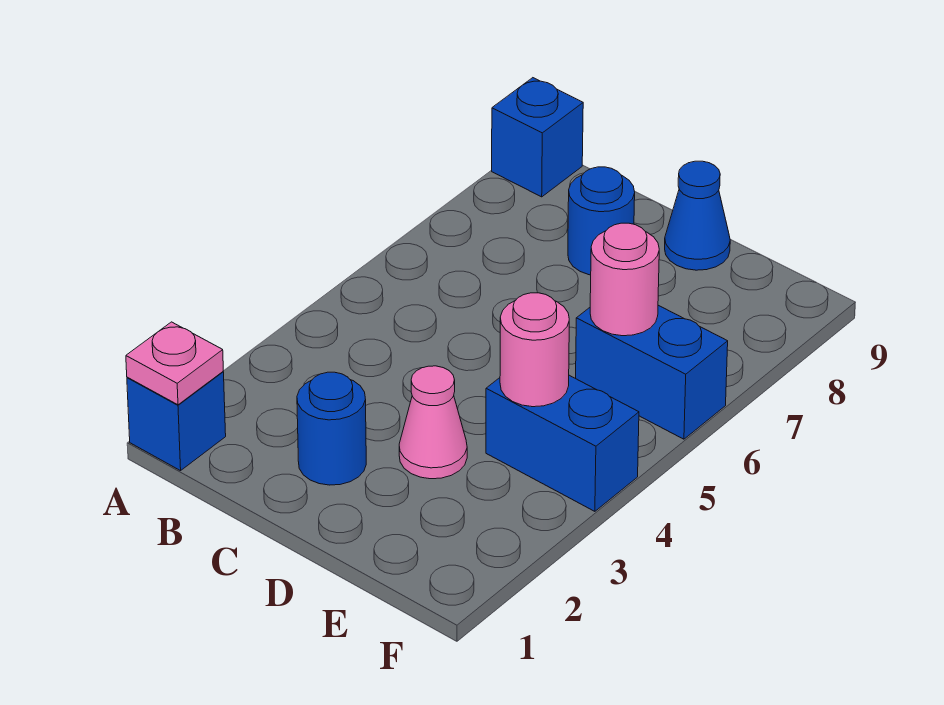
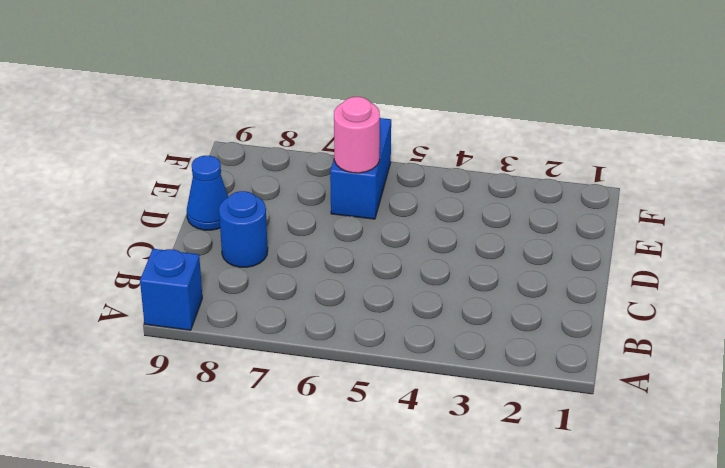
none -> blue 1x1 brick [127,372,226,471]
none -> blue 1x1 round brick [297,372,366,485]

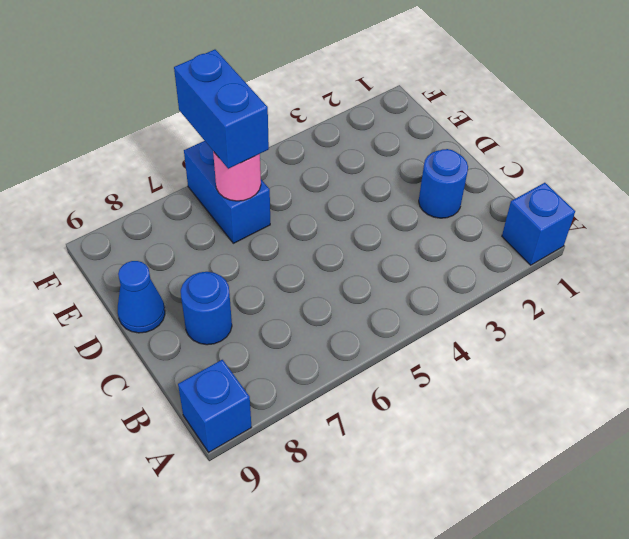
blue 1x2 brick [174,50,269,169] -> blue 1x2 brick moved to [486,375,639,511]
none -> pink 1x1 cone [399,366,467,479]
none -> pink 1x1 plate [126,322,223,405]

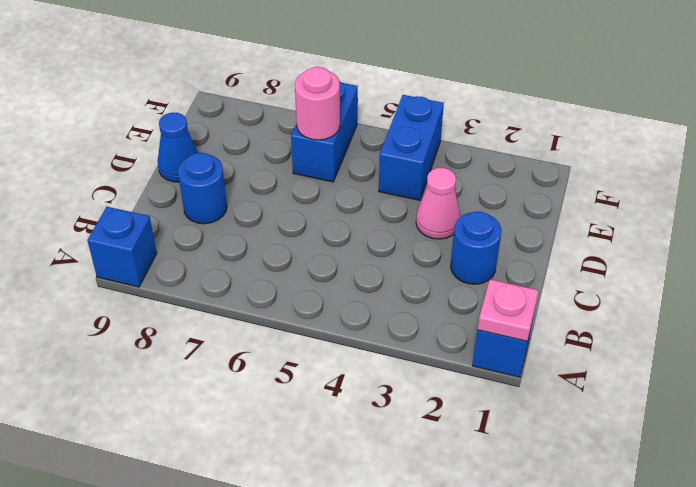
none -> pink 1x1 round brick [500,293,569,407]

